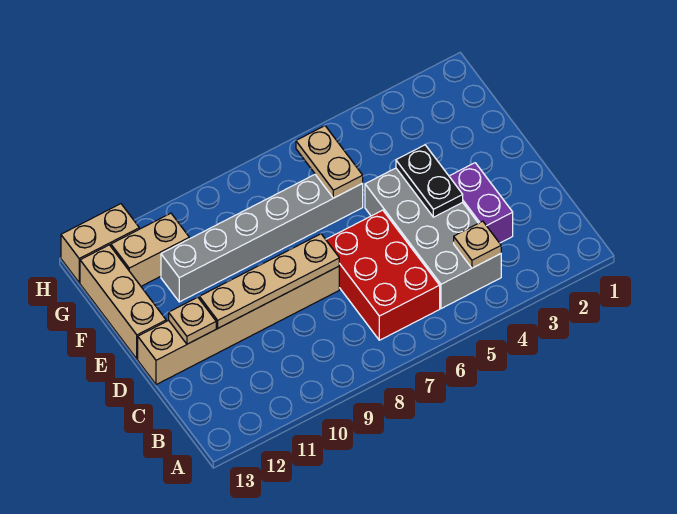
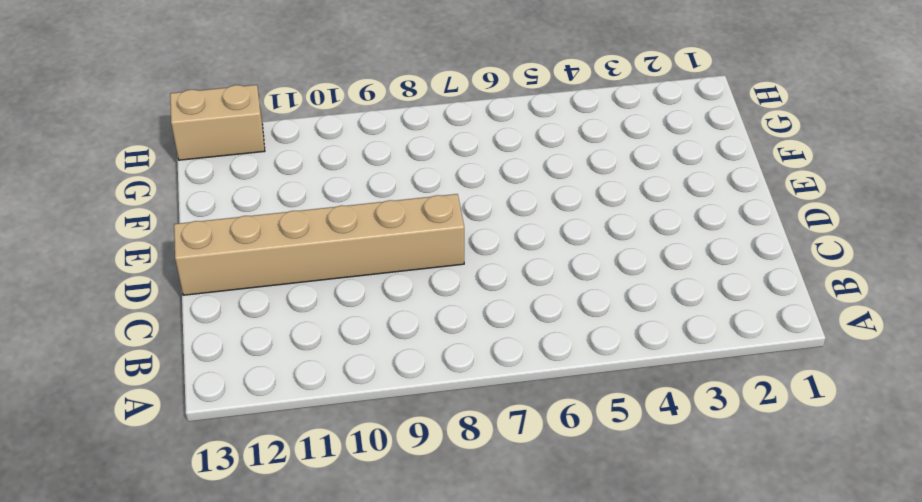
none -> grey 2x4 brick [365,168,501,309]
none -> red 2x3 brick [326,210,440,340]
none -> purple 1x2 brick [449,163,513,243]

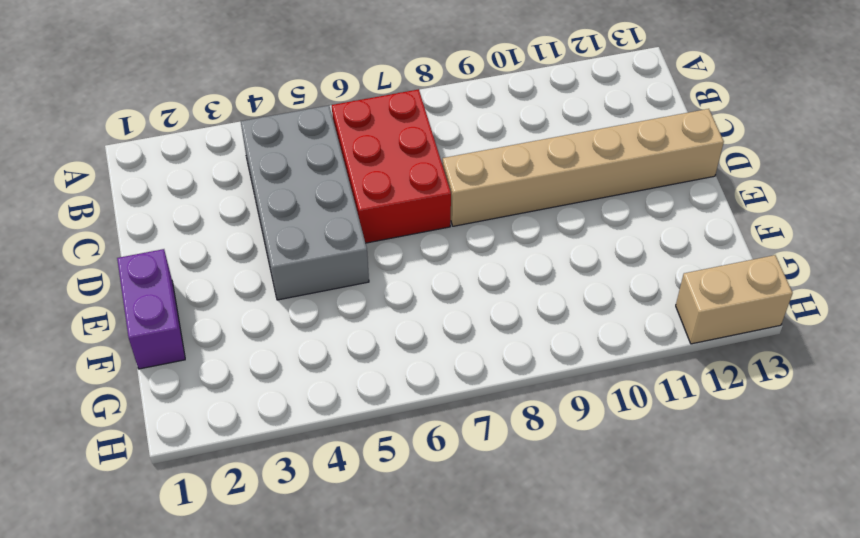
purple 1x2 brick [117,249,185,369] -> purple 1x2 brick moved to [449,163,513,243]
none -> tan 1x3 brick [80,245,166,359]
none -> grey 1x6 brick [161,175,363,302]
none -> tan 1x2 brick [111,213,189,286]

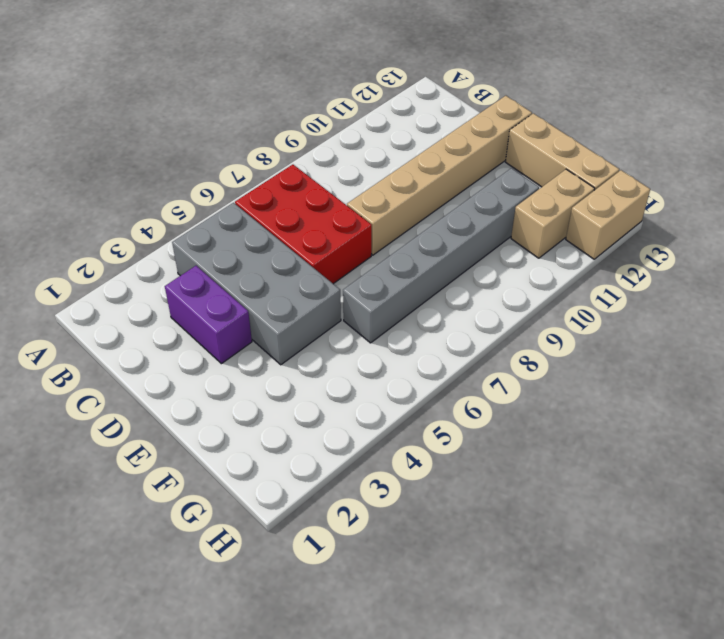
none -> tan 1x1 plate [454,221,501,268]
none -> black 1x2 plate [396,145,463,217]
none -> tan 1x4 plate [199,234,339,328]

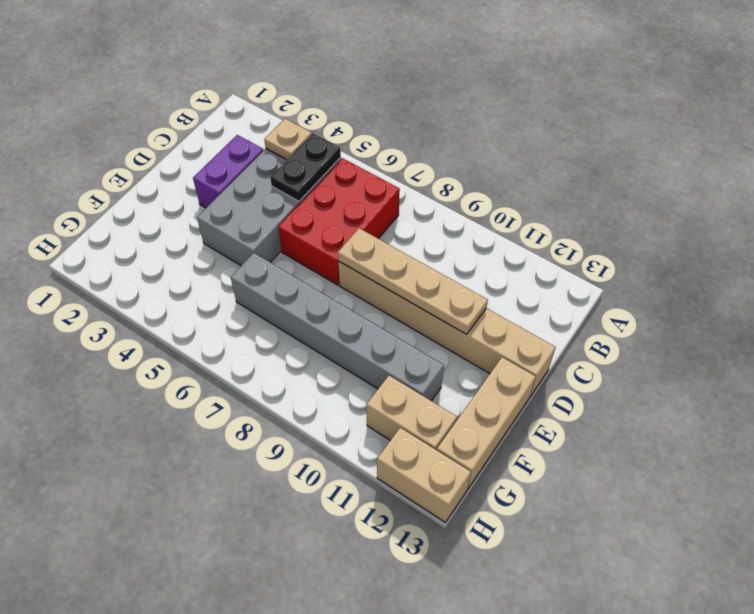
black 1x2 plate [270,133,341,201] -> black 1x2 plate moved to [396,145,463,217]
none -> tan 1x1 plate [169,297,216,344]
none -> tan 1x2 plate [296,126,363,198]

